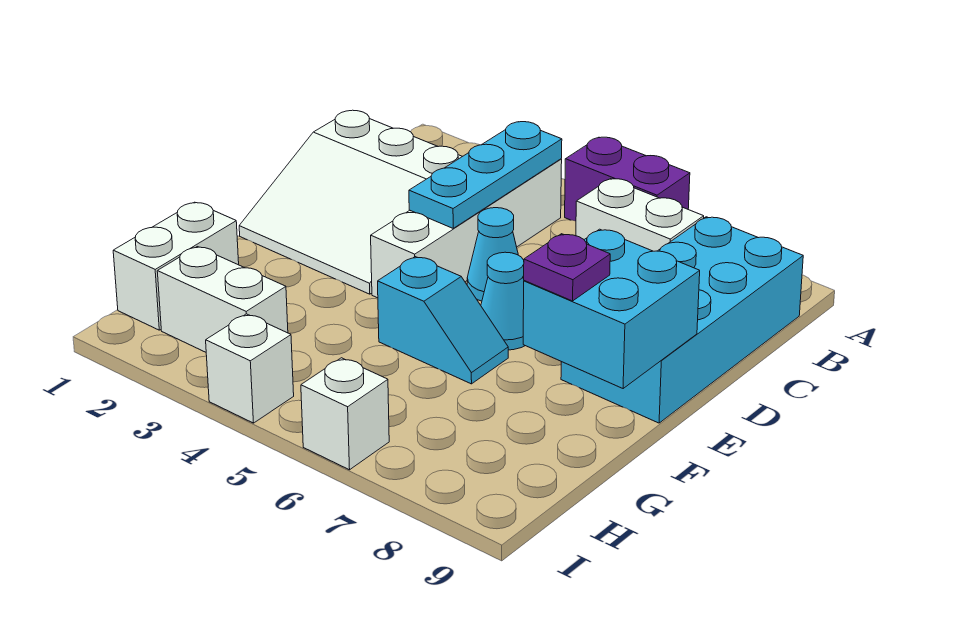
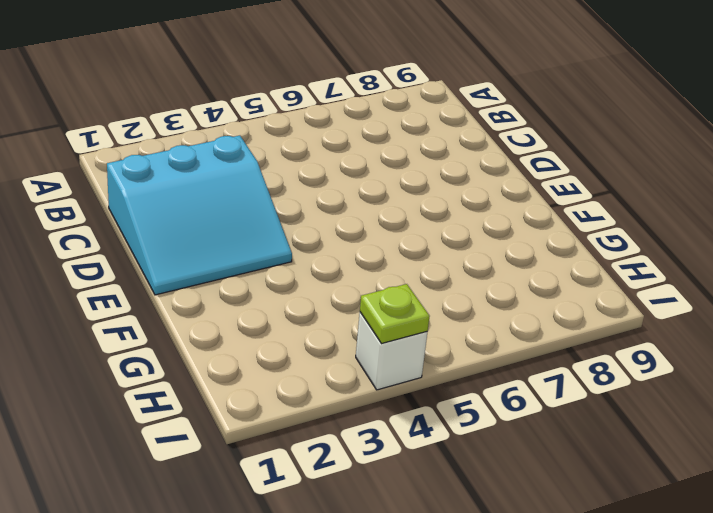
cyan 3x3 slope [107,136,292,295] -> white 3x3 slope [239,110,462,294]
lime 1x1 plate [360,284,430,344] -> none
none -> purple 1x2 brick [565,137,690,221]
none -> white 1x4 brick [371,159,562,298]
none -> white 1x2 brick [576,179,704,251]

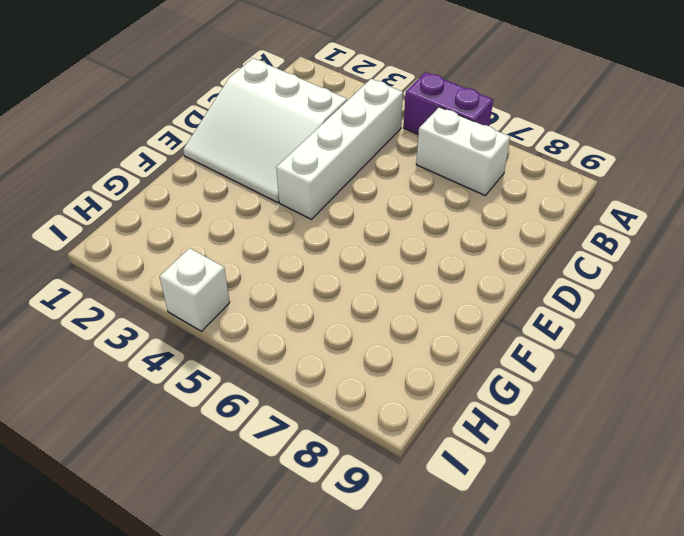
none -> cyan 2x4 brick [561,217,803,423]
none -> cyan 1x1 cone [467,208,524,301]
none -> cyan 1x1 cone [481,252,525,350]

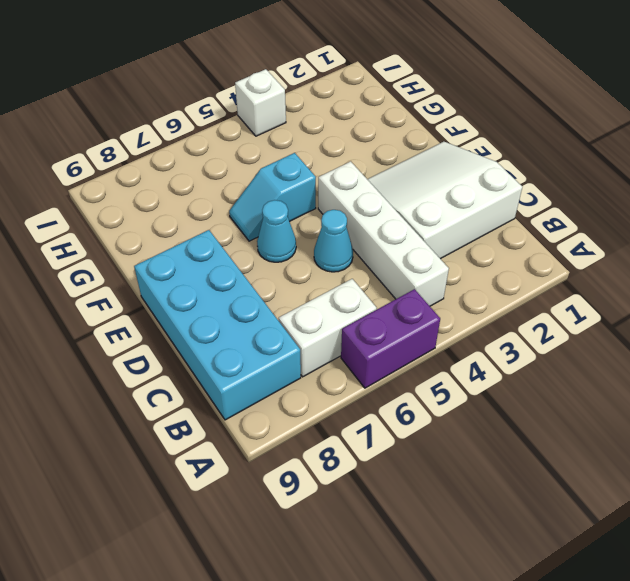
none -> white 1x2 brick [113,202,239,330]
none -> white 1x2 brick [157,247,288,352]
none -> white 1x1 brick [301,358,389,470]

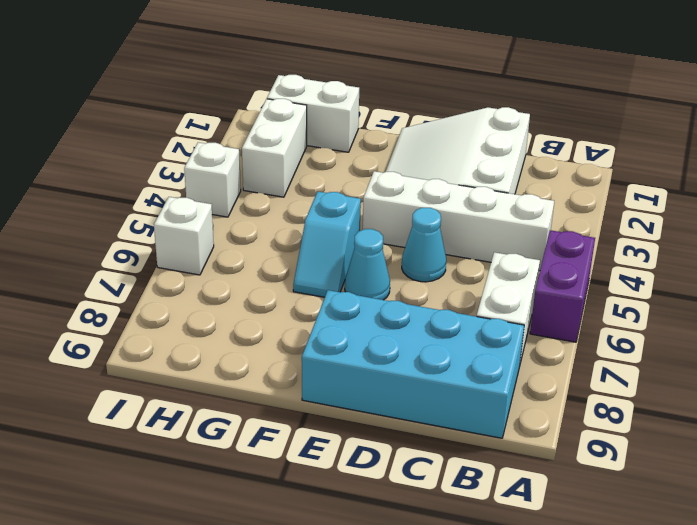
none -> cyan 1x3 plate [409,122,562,228]
none -> cyan 2x2 brick [523,229,700,389]
none -> purple 1x1 plate [524,234,610,301]

